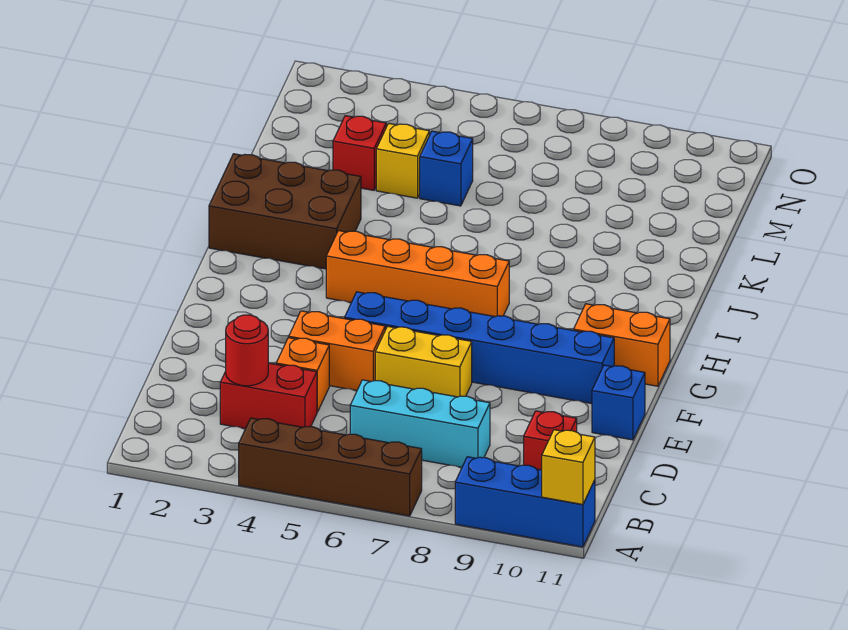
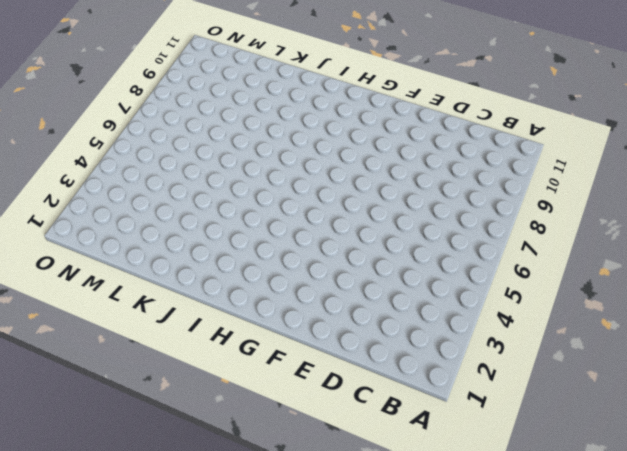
none -> brown 1x4 brick [239,418,422,516]
none -> blue 1x3 brick [455,457,595,547]
none -> red 1x2 brick [220,363,317,429]

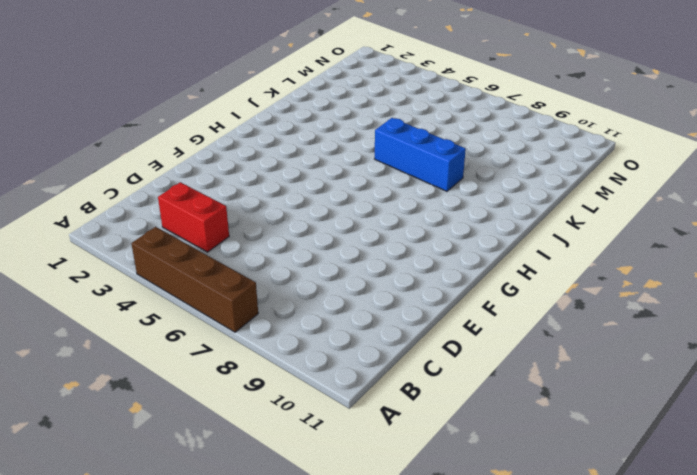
blue 1x3 brick [375,118,466,191] -> blue 1x3 brick moved to [455,457,595,547]
none -> cyan 1x3 brick [350,380,490,467]
none -> red 1x1 brick [524,411,577,470]
none -> orange 1x1 brick [276,338,329,412]

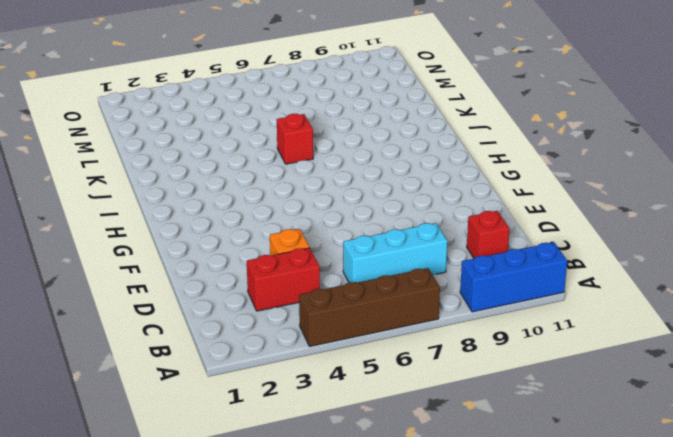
red 1x1 brick [277,114,313,164] -> red 1x1 brick moved to [333,116,386,190]
none -> orange 1x2 brick [289,311,385,391]
none -> yellow 1x2 brick [375,326,472,397]
none -> blue 1x1 brick [592,365,645,440]

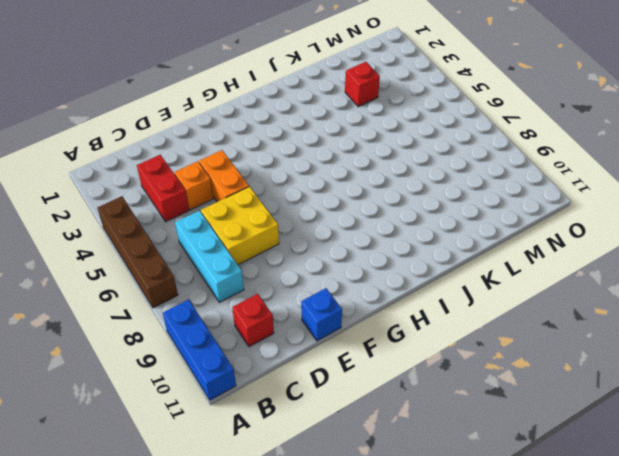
yellow 2x2 brick [201,187,279,265] -> yellow 1x2 brick [375,326,472,397]
none -> blue 1x6 brick [345,292,614,404]
none -> orange 1x2 brick [574,304,670,386]
none -> orange 1x4 brick [326,231,509,317]

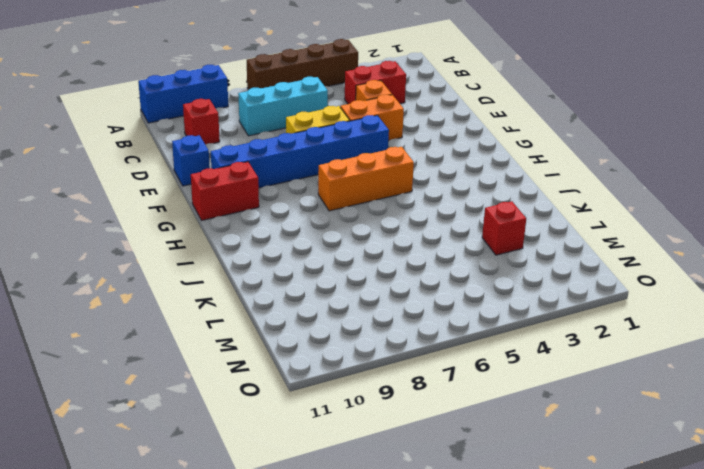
red 1x2 brick [191,162,259,220] -> orange 1x2 brick [574,304,670,386]
orange 1x3 brick [318,147,414,211] -> orange 1x4 brick [326,231,509,317]
none -> brown 2x3 brick [209,154,361,269]
none -> yellow 1x1 brick [376,123,429,198]
none -> blue 1x1 brick [420,131,473,206]

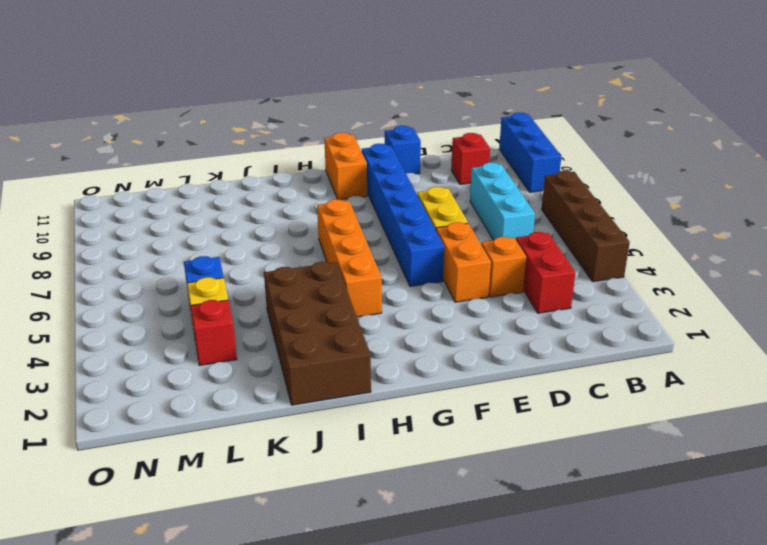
brown 2x4 brick [264,262,371,405] -> brown 2x3 brick [209,154,361,269]
none -> yellow 1x1 brick [542,430,595,504]
none -> red 1x1 round brick [226,315,268,386]

